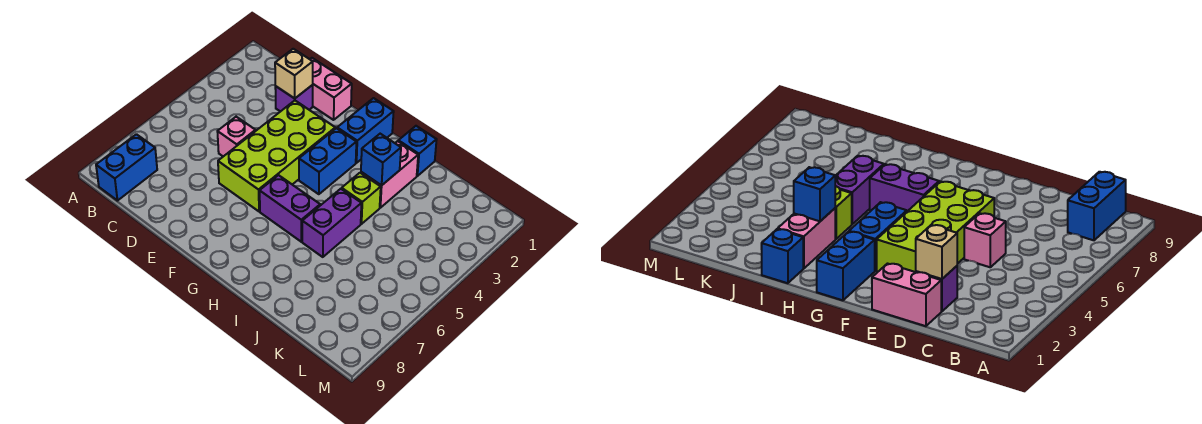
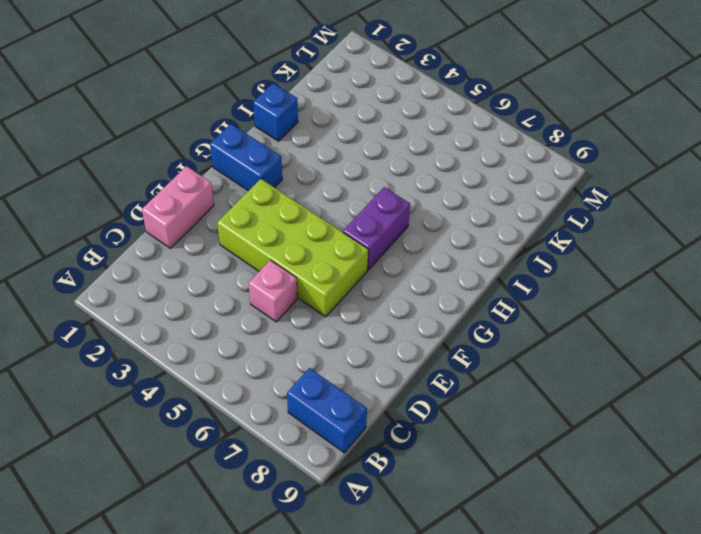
none -> purple 1x1 brick [275,85,313,112]
none -> blue 1x2 brick [299,128,356,194]
none -> pink 1x2 brick [361,141,418,208]

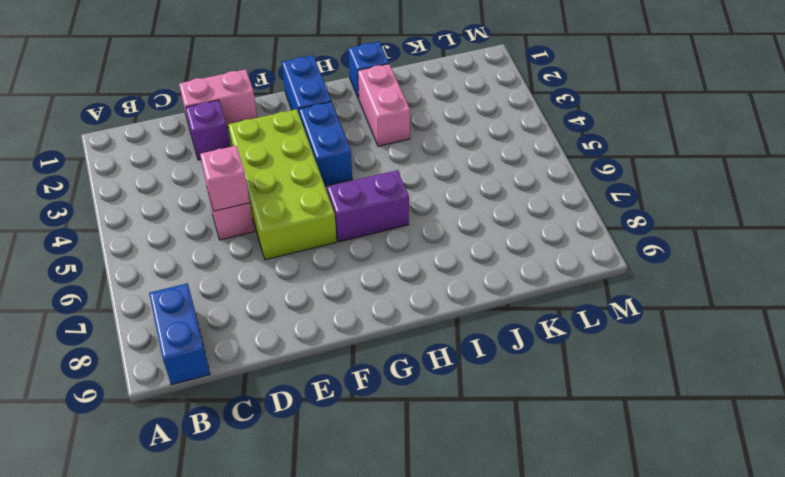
pink 1x1 brick [200,146,250,211] -> none
none -> lime 1x1 brick [342,173,381,224]
none -> purple 1x2 brick [302,189,361,257]
none -> tan 1x1 brick [275,49,313,98]

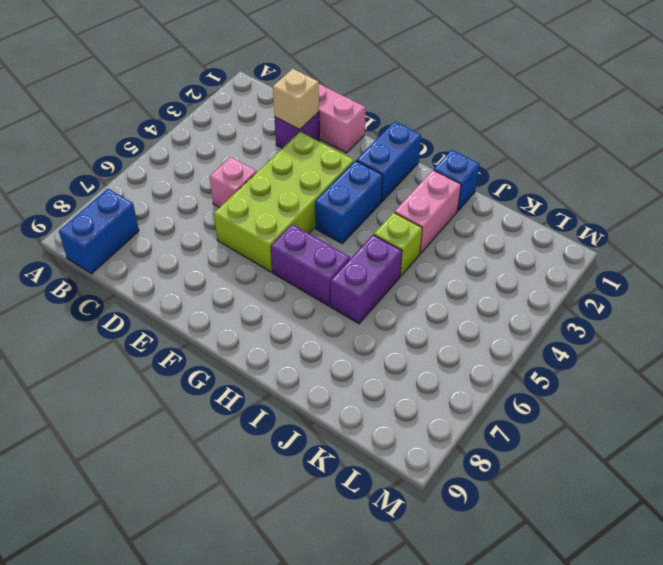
none -> blue 1x1 brick [361,134,401,185]

